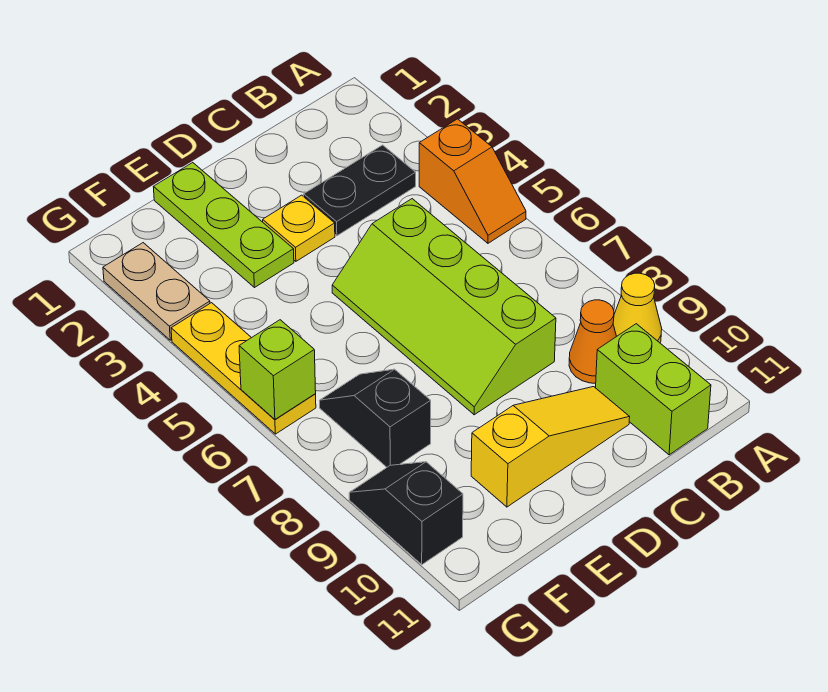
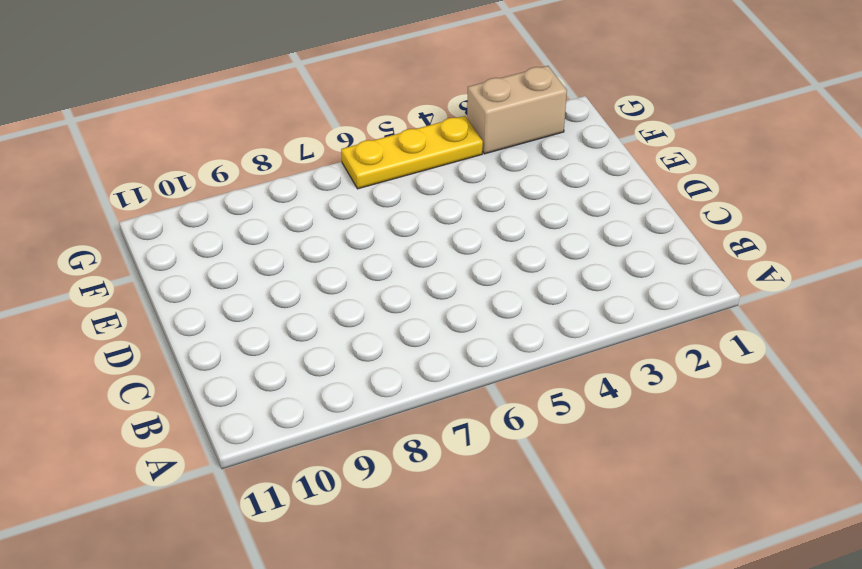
tan 1x2 brick [467,66,567,154] -> tan 1x2 plate [103,243,210,340]
none -> orange 1x2 slope [419,119,526,243]
none -> yellow 1x1 cone [613,273,662,343]
none -> black 1x2 plate [304,145,416,236]

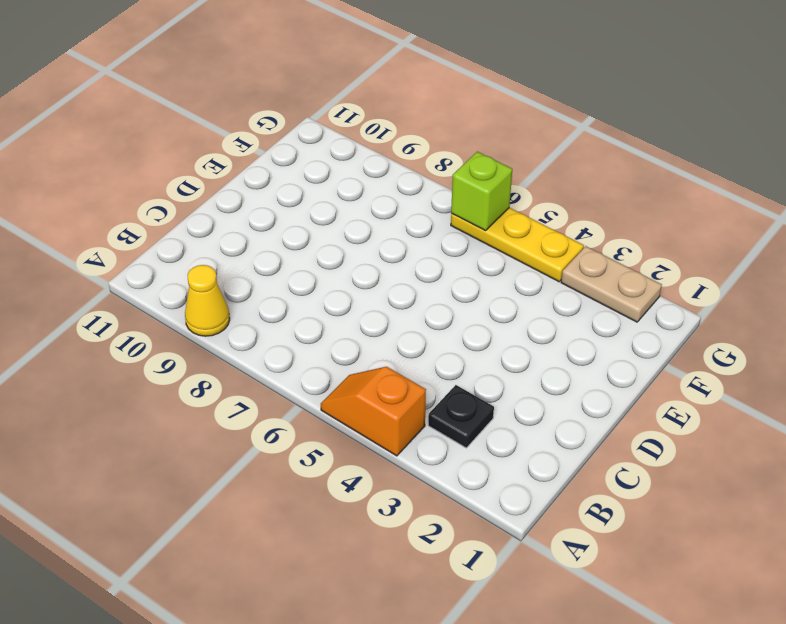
black 1x1 plate [428,385,494,448] -> black 1x2 plate [304,145,416,236]
none -> orange 1x1 cone [569,300,617,383]
none -> lime 1x2 brick [596,324,711,455]
none -> lime 2x4 slope [332,199,556,415]

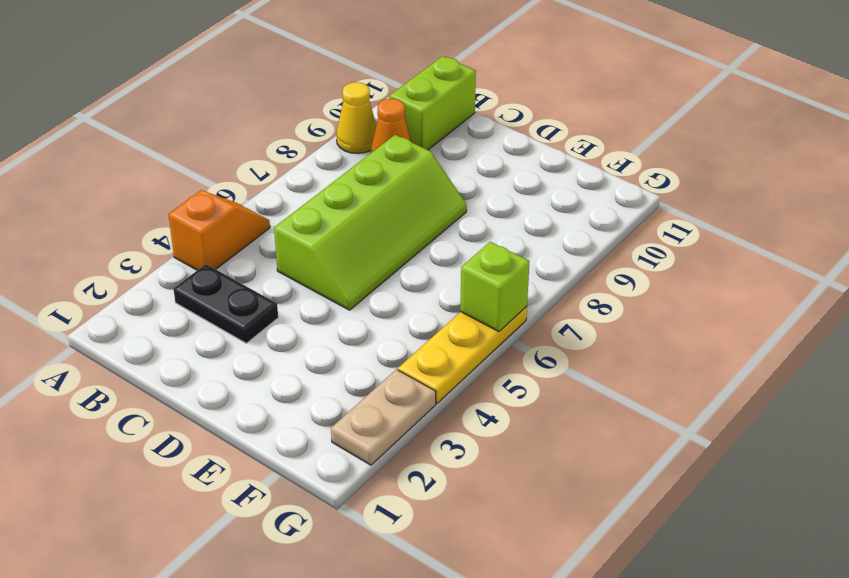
none -> yellow 1x3 slope [471,387,630,507]
none -> yellow 1x1 plate [263,195,335,261]
none -> lime 1x3 plate [154,163,294,288]

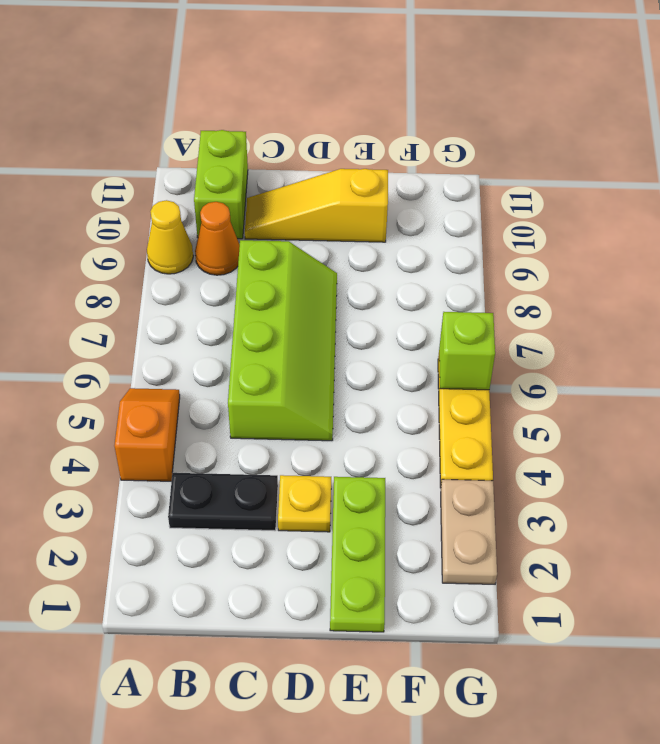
none -> black 1x2 slope [319,369,431,467]
none -> black 1x2 slope [349,462,463,565]

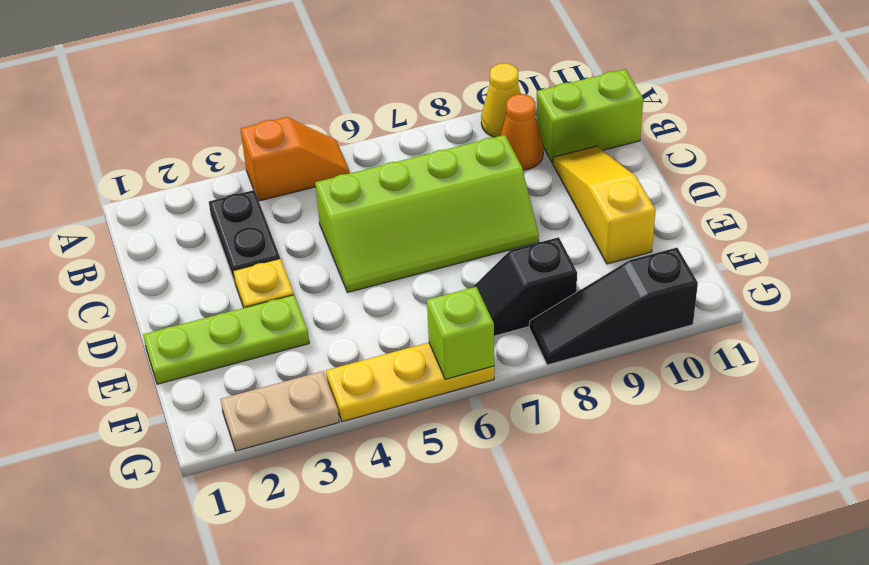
black 1x3 slope [529,248,698,365] -> black 1x2 slope [349,462,463,565]

